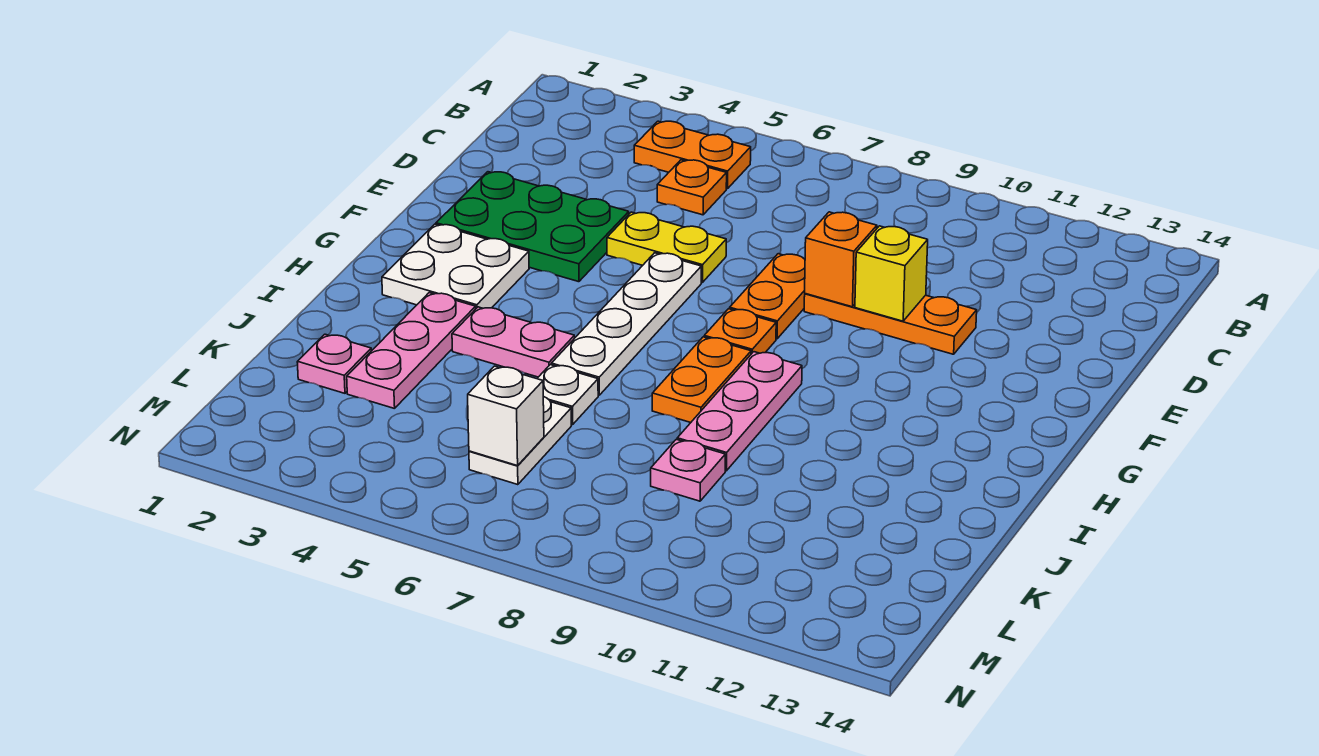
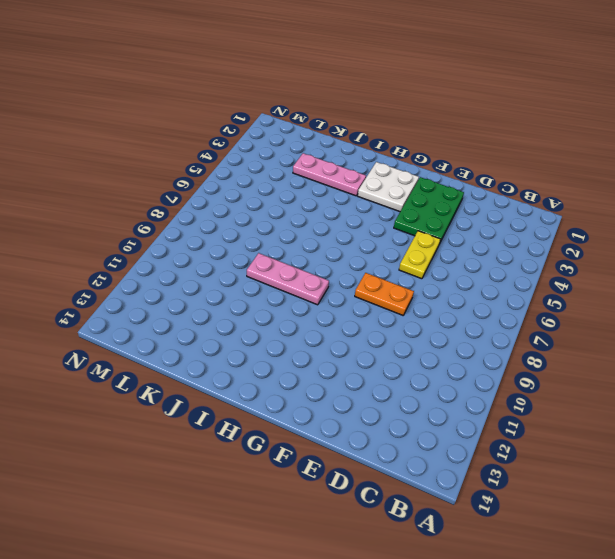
none -> orange 1x2 plate [634,121,751,189]
none -> orange 1x1 plate [657,160,727,215]
none -> orange 1x3 plate [804,294,977,354]

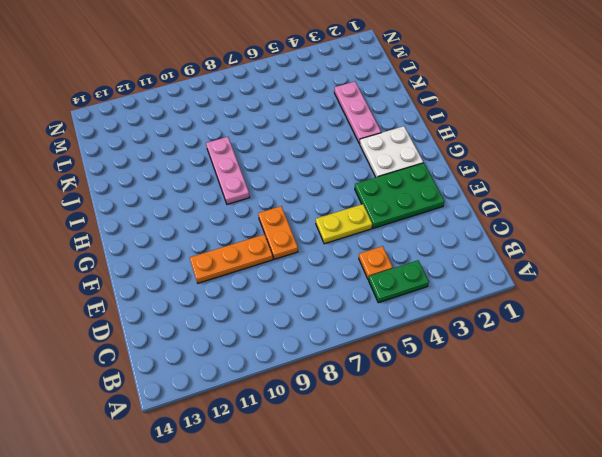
green 1x2 plate [369,260,429,303] -> orange 1x2 plate [634,121,751,189]
none -> white 1x4 plate [551,253,701,395]
none -> orange 1x1 plate [704,309,776,354]
none -> orange 1x2 plate [652,337,751,423]

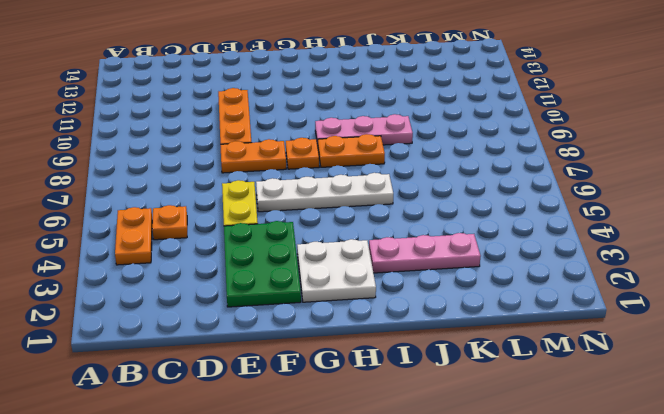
none -> pink 1x2 plate [452,307,575,377]
none -> white 1x1 plate [537,365,598,425]
none -> pink 1x1 plate [297,334,371,393]

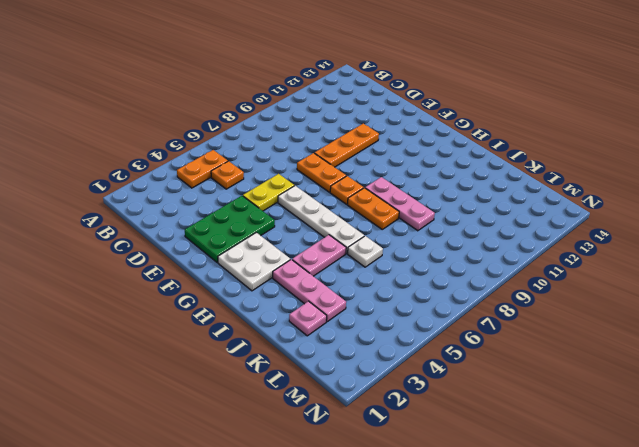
none -> white 1x2 plate [469,397,571,485]
none -> pink 1x1 plate [651,439,725,501]
none -> orange 1x1 brick [805,212,877,307]

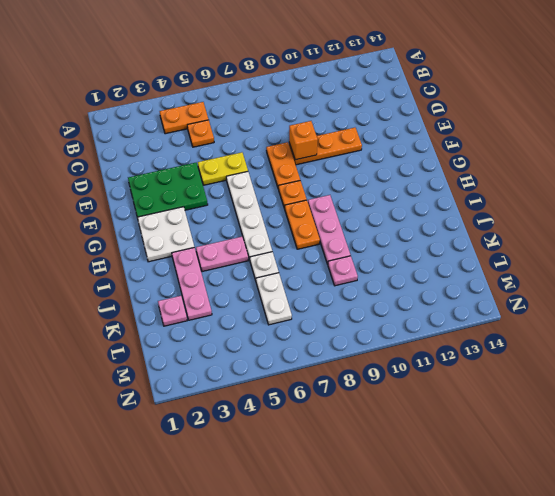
none -> yellow 1x1 brick [855,226,928,321]
none -> white 1x1 brick [468,366,544,466]

